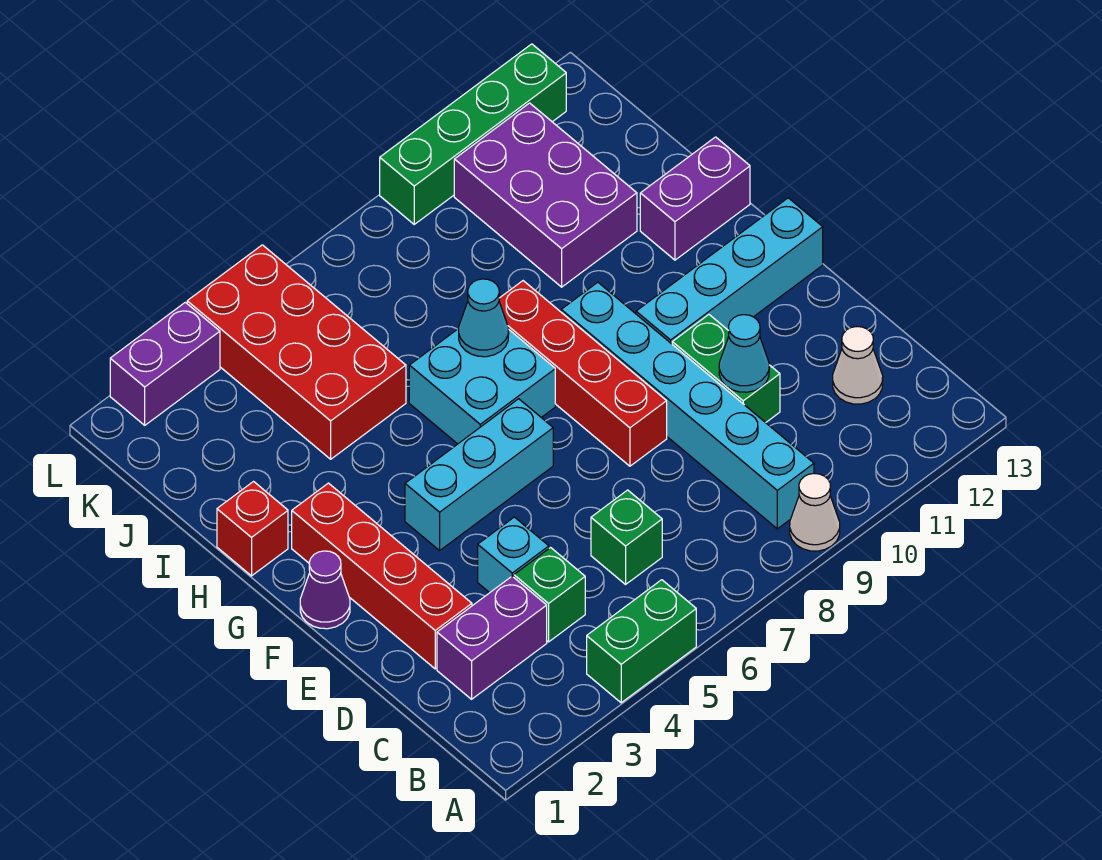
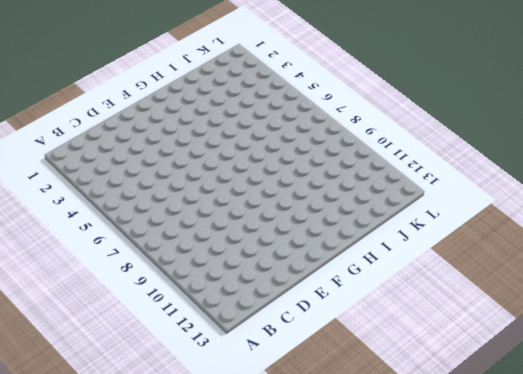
none -> green 1x2 brick [587,580,696,703]
none -> white 1x1 cone [790,474,840,551]
none -> cyan 1x6 brick [561,282,814,529]

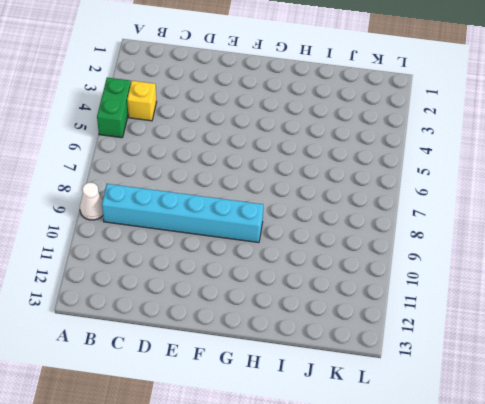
yellow 1x1 brick [127,81,156,121] -> none
none -> purple 1x2 brick [437,576,547,699]
none -> green 1x1 brick [514,548,585,642]
none -> green 1x1 brick [591,490,662,584]

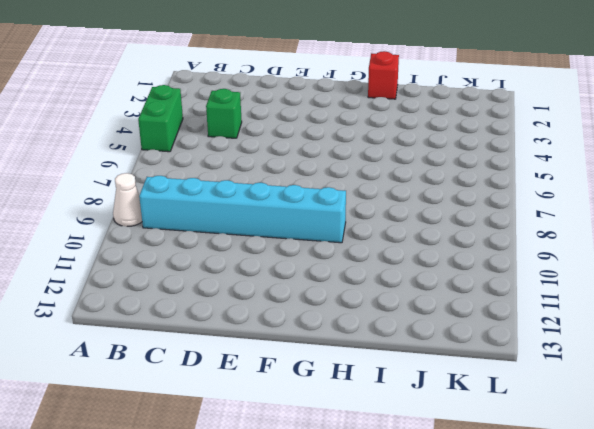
none -> purple 1x2 brick [437,576,547,699]
none -> green 1x1 brick [591,490,662,584]
none -> white 1x1 cone [833,327,883,404]

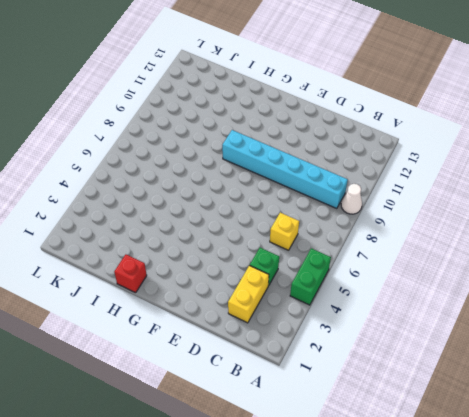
yellow 1x2 brick [228,265,269,323] -> purple 1x2 brick [437,576,547,699]
yellow 1x1 brick [270,213,299,250] -> green 1x1 brick [591,490,662,584]
none -> white 1x1 cone [833,327,883,404]
none -> red 1x4 brick [292,483,472,669]
none -> cyan 1x1 brick [478,517,549,593]

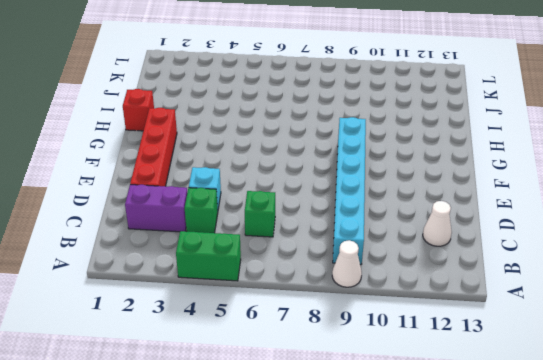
none -> green 1x2 brick [672,315,780,423]
none -> red 1x4 brick [499,281,667,466]
none -> purple 1x1 cone [300,551,350,629]

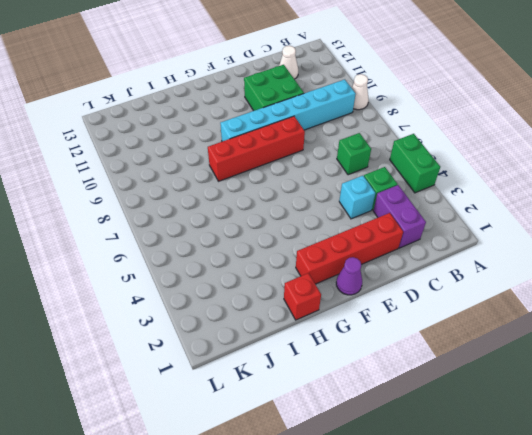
green 2x2 brick [244,65,304,111] -> green 1x2 brick [672,315,780,423]
none -> cyan 1x3 brick [405,399,553,550]
none -> cyan 1x4 brick [636,198,823,344]
none -> cyan 2x2 brick [409,329,555,444]

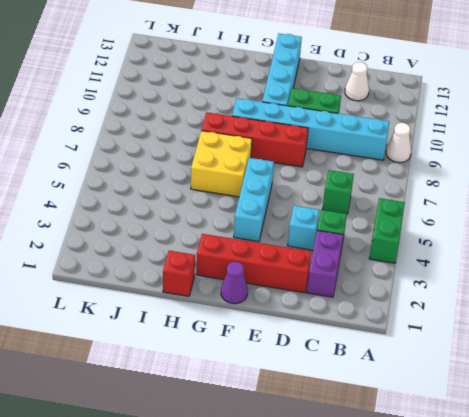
yellow 2x2 brick [191,131,252,197] -> cyan 2x2 brick [409,329,555,444]
none -> purple 1x2 brick [640,137,750,260]
none -> red 2x4 brick [187,245,406,459]
none -> purple 2x3 brick [454,103,637,287]

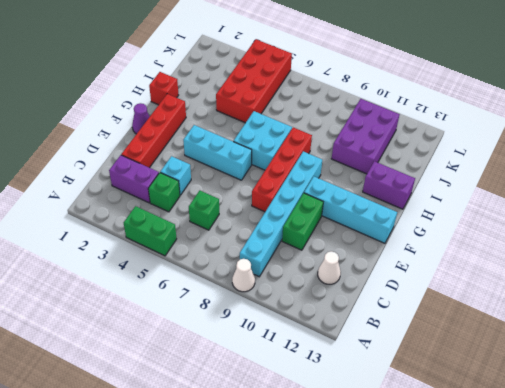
none -> purple 1x2 brick [110,302,220,425]
none -> green 1x4 brick [380,44,566,224]
none -> cyan 1x1 cone [719,315,769,392]

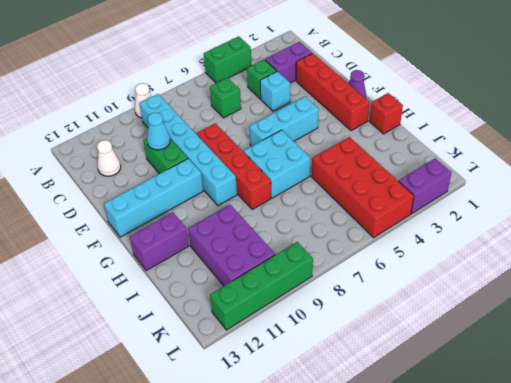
none -> cyan 1x1 cone [459,279,509,357]

